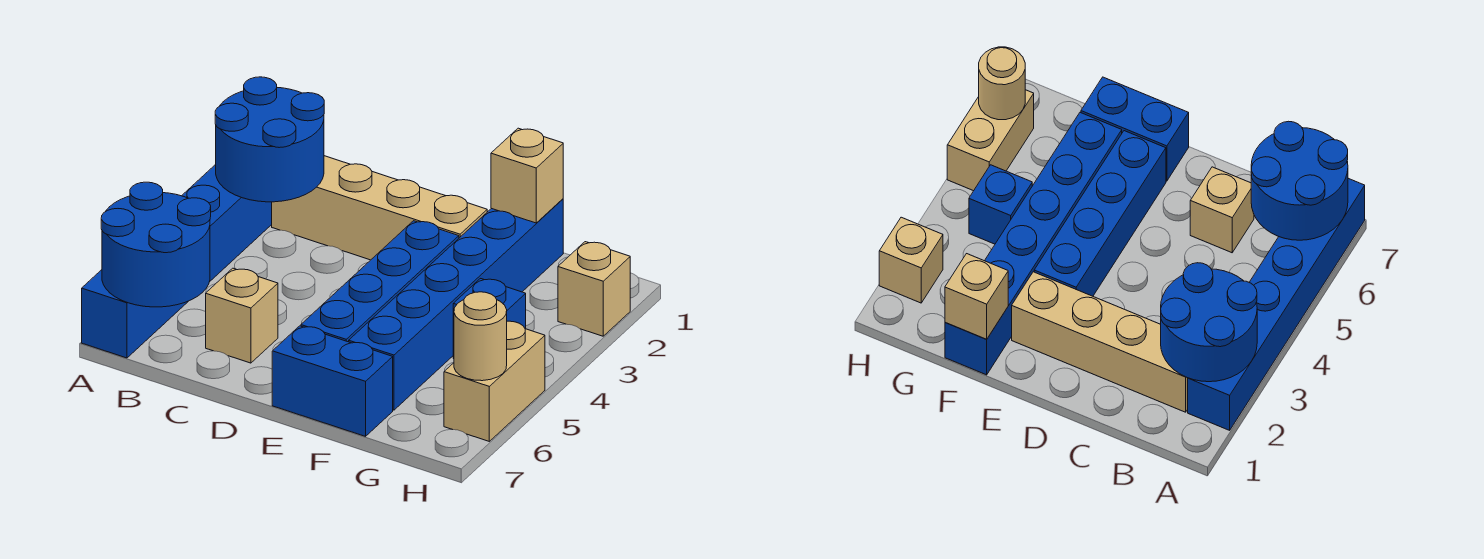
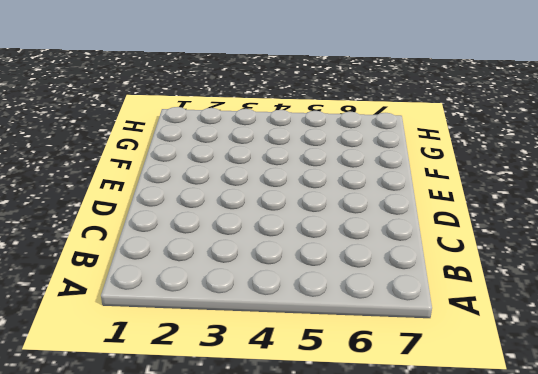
none -> blue 1x6 brick [82,165,272,358]
none -> tan 1x4 brick [272,156,487,260]
none -> tan 1x1 brick [206,268,278,363]

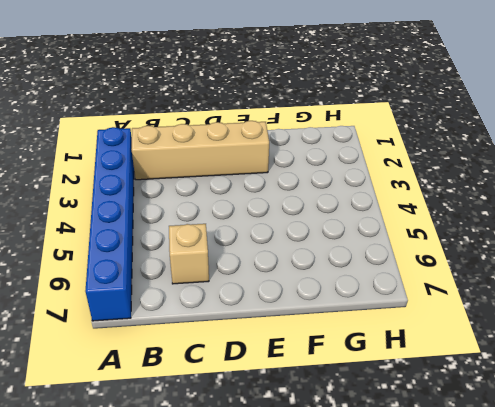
none -> blue 1x4 brick [301,221,459,342]
none -> blue 1x2 brick [272,326,393,436]
none -> blue 1x6 brick [349,199,563,410]

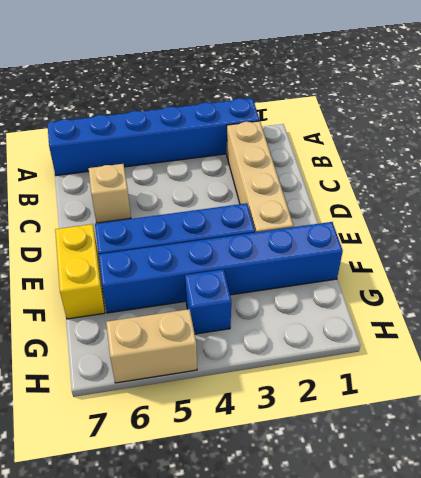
yellow 1x2 brick [55,224,105,319] -> blue 1x2 brick [272,326,393,436]
none -> tan 1x1 brick [558,242,630,336]
none -> blue 2x2 round brick [215,77,324,202]
none -> blue 2x2 round brick [101,182,211,307]

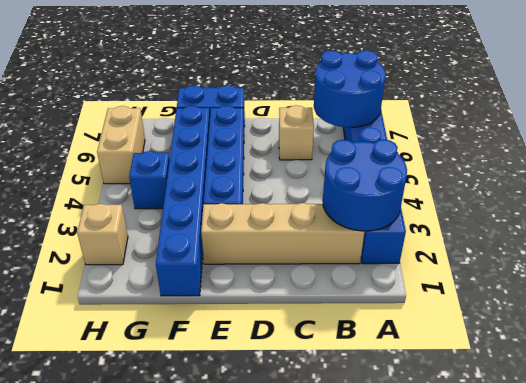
none -> tan 1x1 brick [491,128,563,223]
none -> tan 1x1 round brick [454,292,507,381]

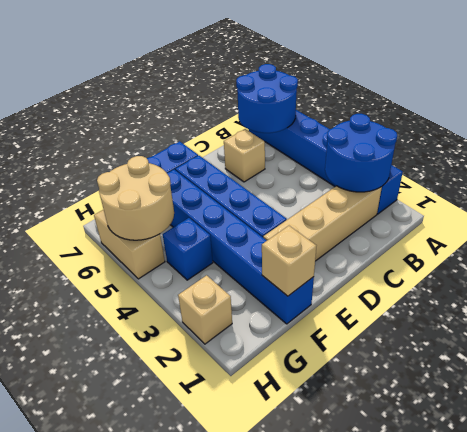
tan 2x2 round brick [97,156,174,240] -> tan 1x1 round brick [454,292,507,381]

